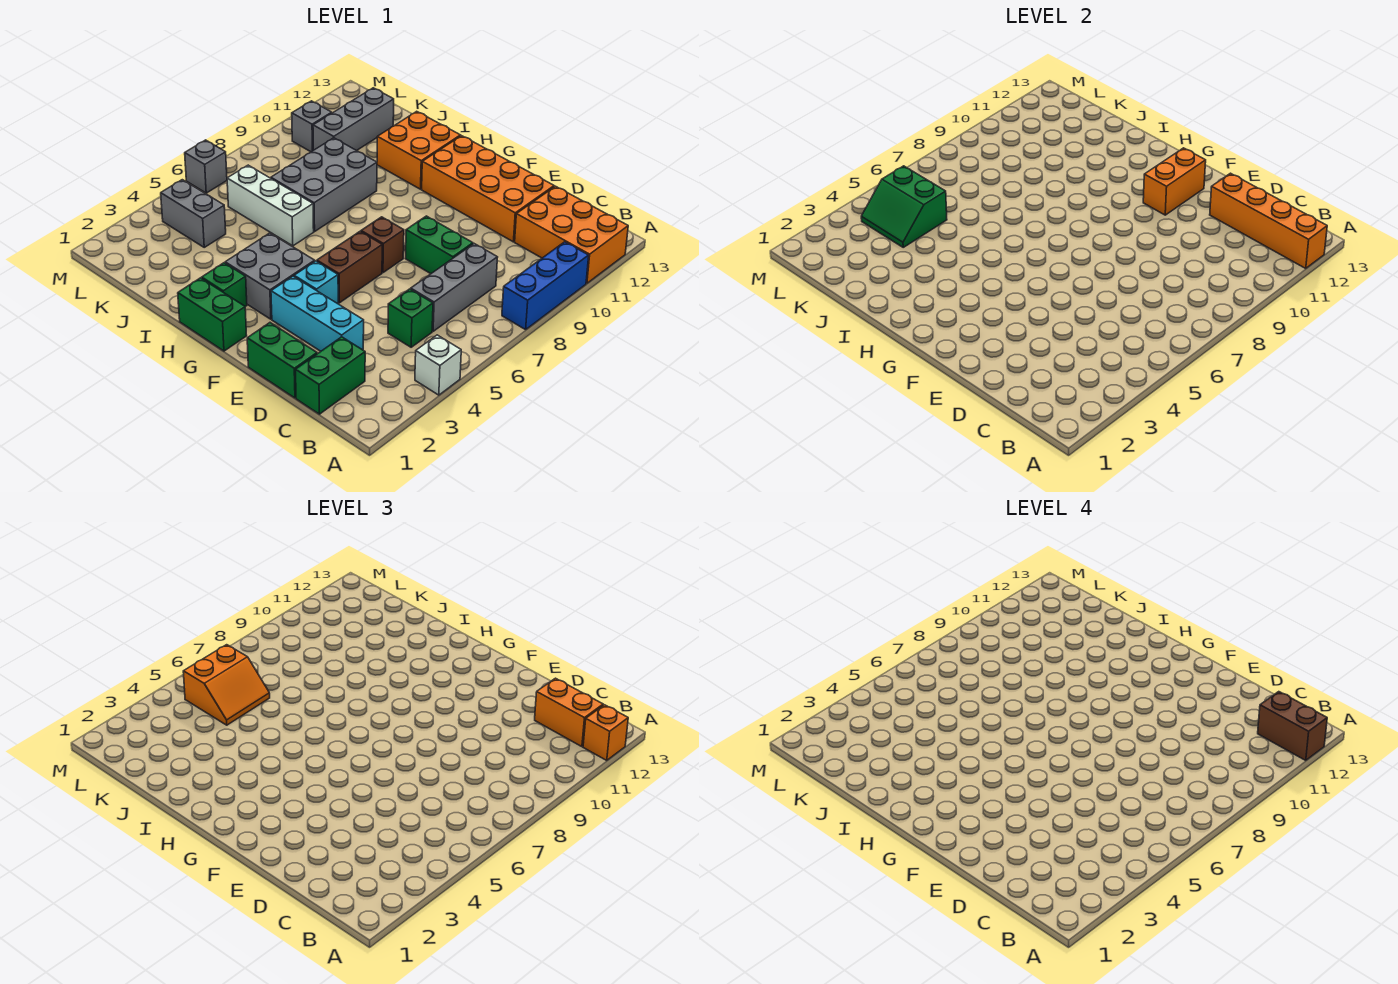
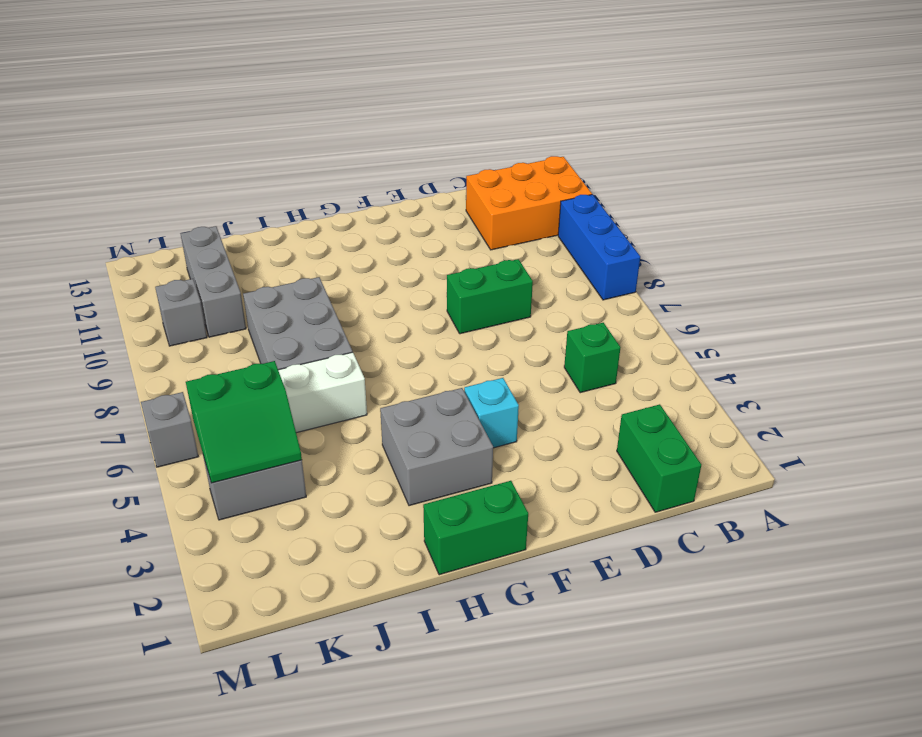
none -> white 1x1 brick [415,335,461,395]
none -> grey 1x3 brick [411,244,498,331]
none -> green 1x2 brick [247,323,317,398]
none -> cyan 1x3 brick [271,276,364,351]

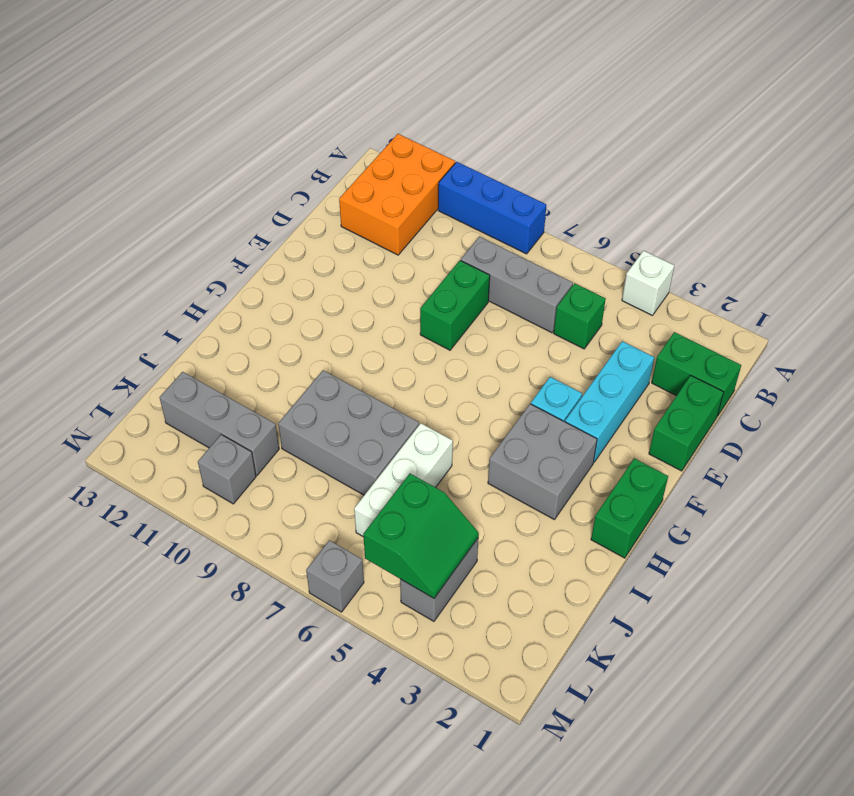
none -> orange 2x4 brick [422,136,554,242]
none -> brown 1x2 brick [317,231,382,303]
none -> brown 1x1 brick [361,217,404,273]
none -> green 1x1 brick [202,263,247,307]

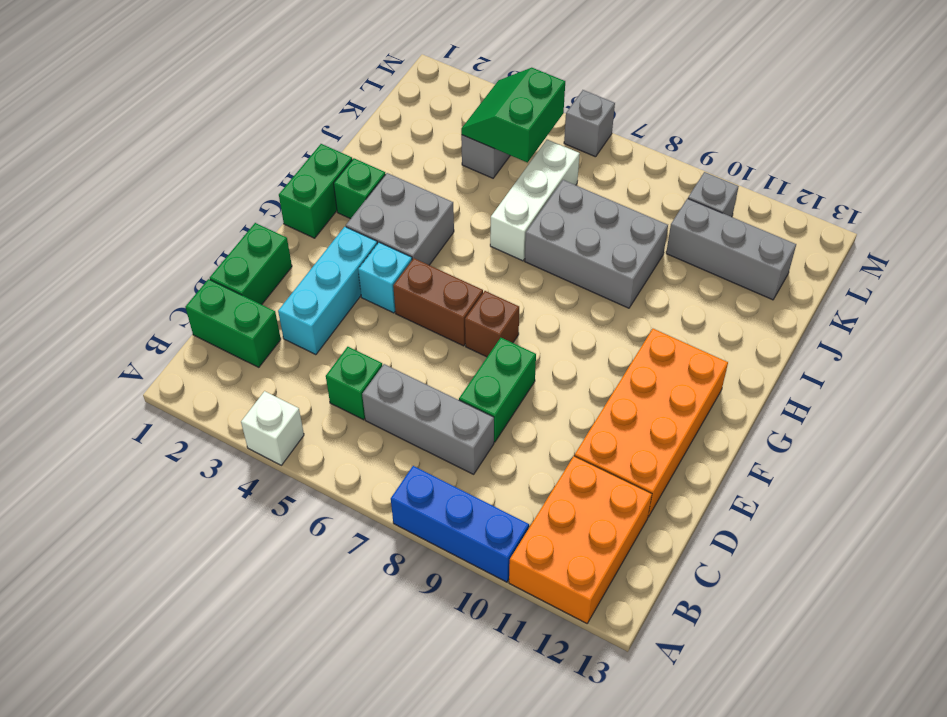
none -> orange 2x2 brick [377,111,460,189]
none -> orange 1x4 brick [1210,173,1327,268]
none -> orange 1x2 brick [1143,148,1206,215]
none -> orange 1x1 brick [583,705,628,760]

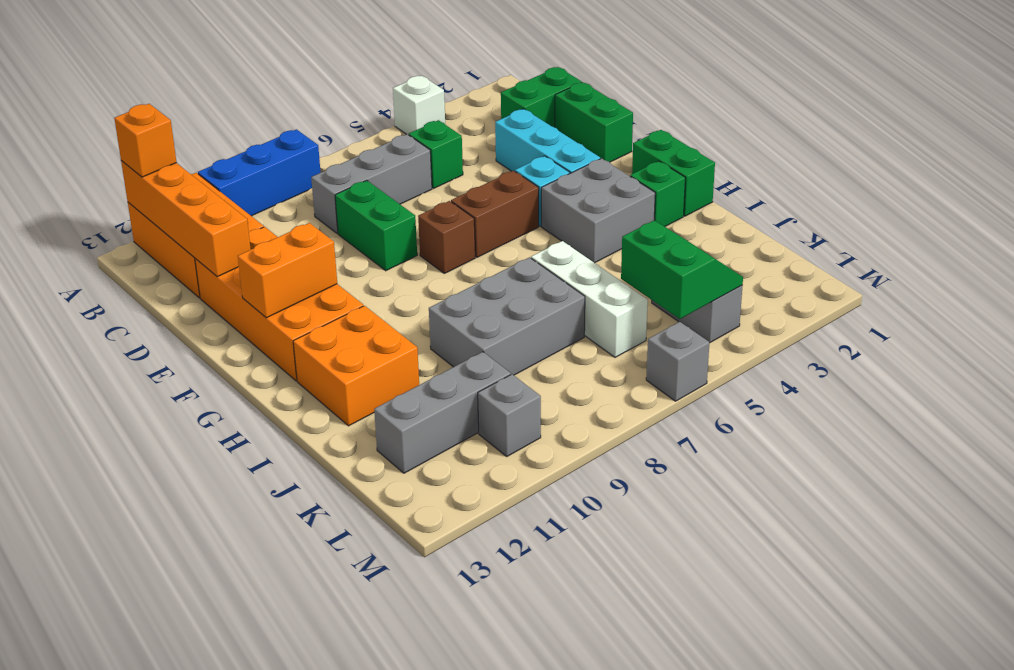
none -> orange 1x2 brick [535,678,603,747]
none -> orange 2x2 slope [183,645,270,725]
none -> brown 1x2 brick [1258,692,1327,760]

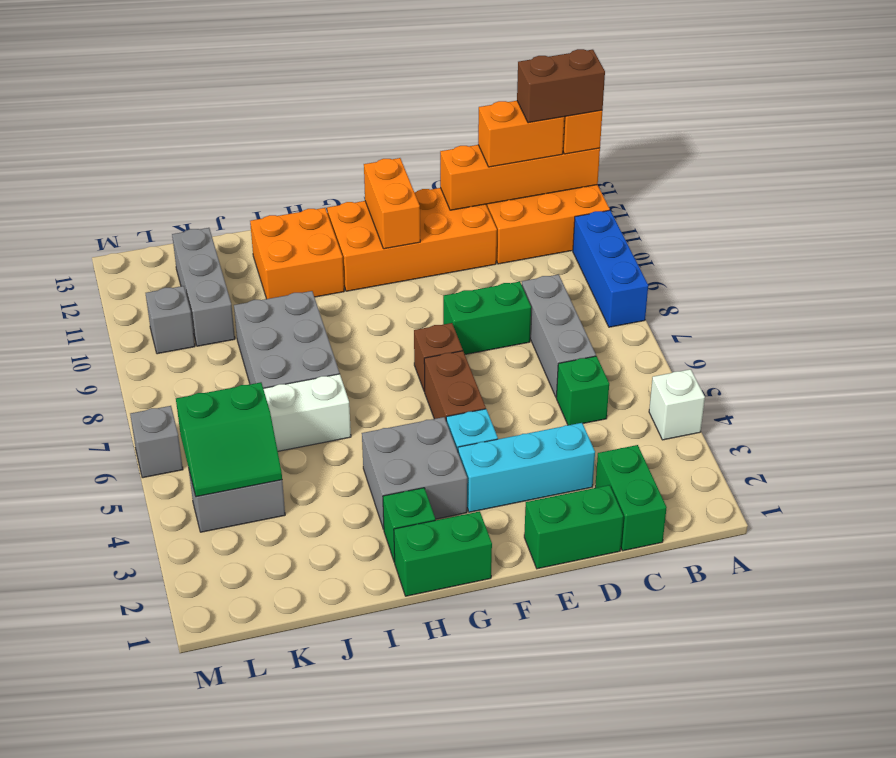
none -> orange 2x2 slope [183,645,270,725]

